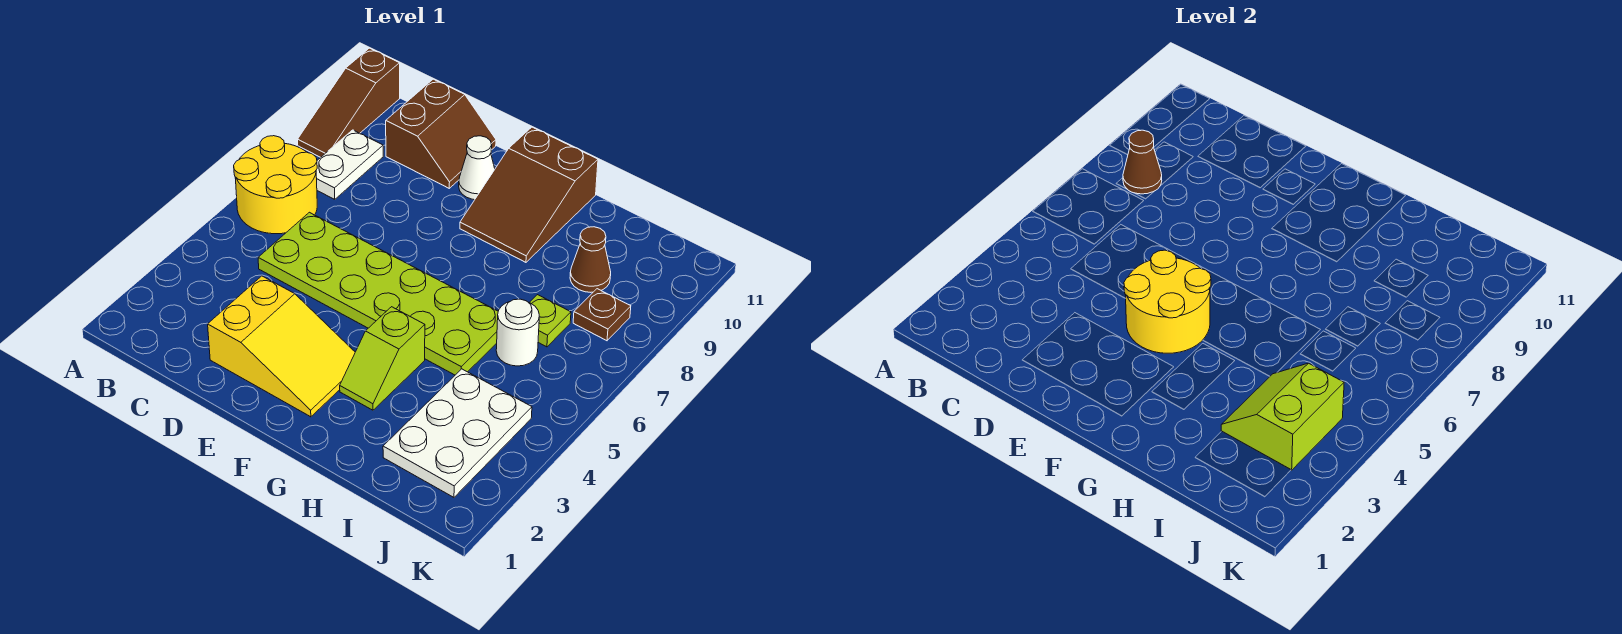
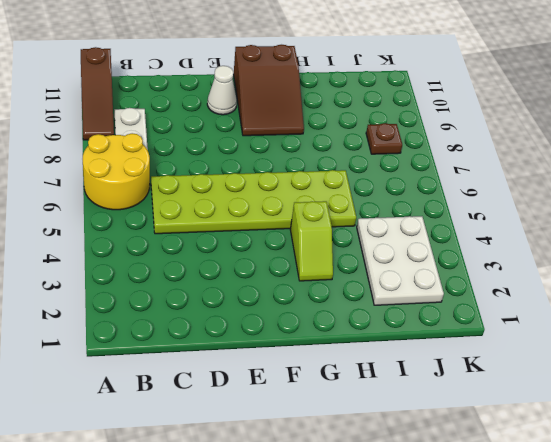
none -> brown 2x2 slope [386,79,496,188]
none -> yellow 2x3 slope [208,276,355,417]
none -> white 1x1 round brick [496,299,539,366]

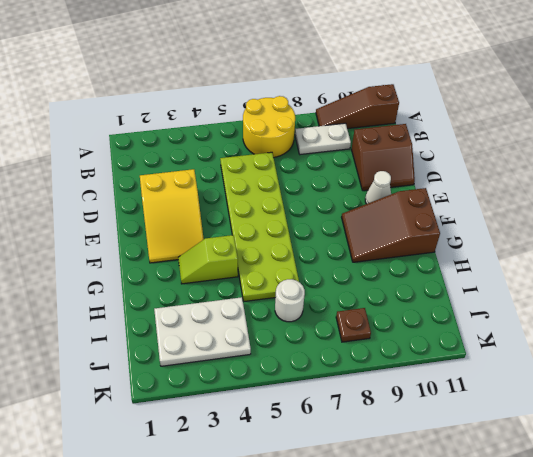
none -> lime 1x1 plate [529,295,571,347]
none -> brown 1x1 cone [570,227,611,292]
none -> brown 1x1 cone [1123,130,1162,194]

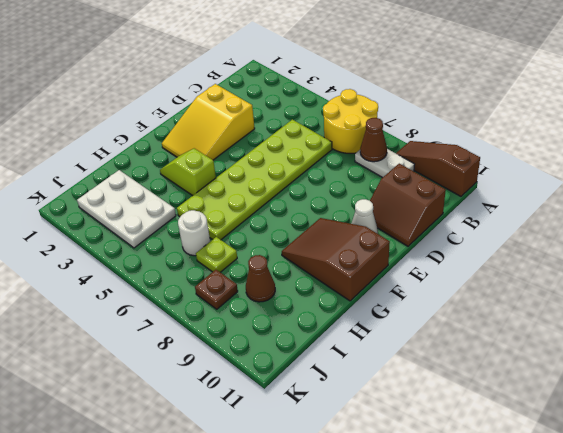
none -> yellow 2x2 round brick [1124,250,1211,353]
none -> lime 2x2 slope [1221,363,1344,470]

